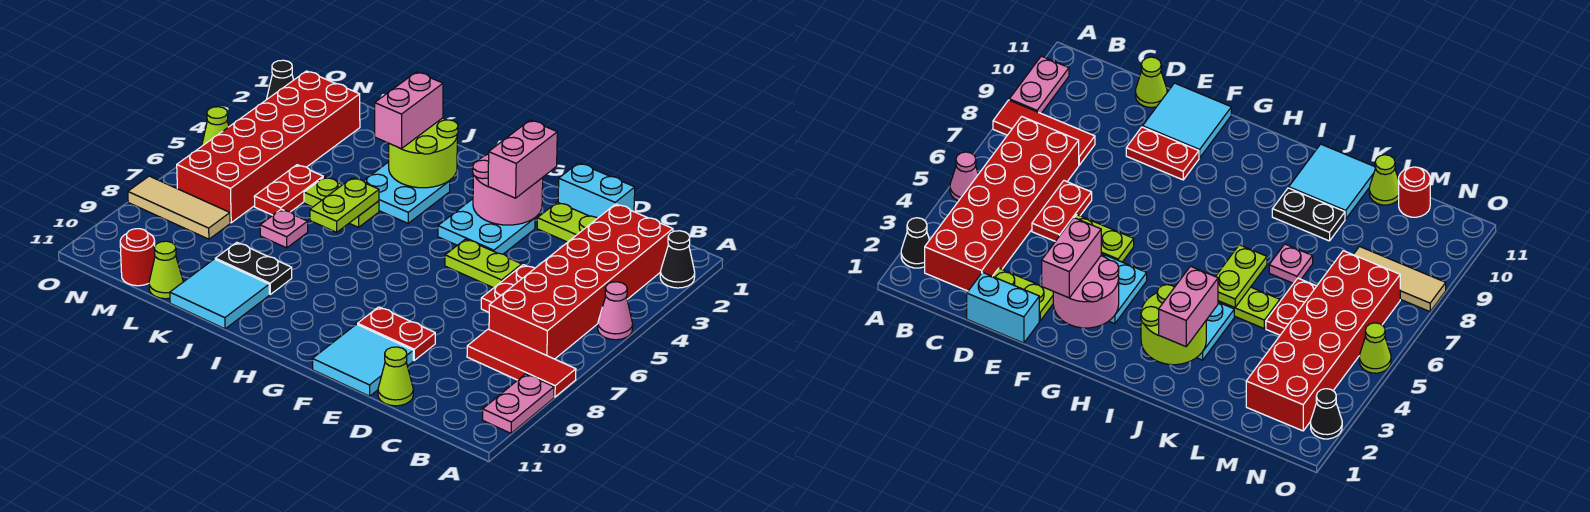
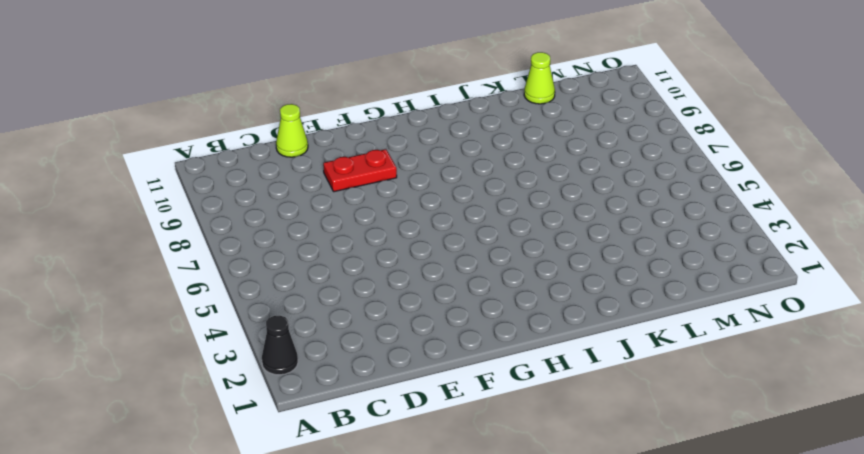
none -> pink 1x1 cone [598,282,633,340]
none -> red 1x3 tile [467,329,576,397]
none -> pink 1x2 plate [483,374,554,433]
none -> red 2x6 brick [489,204,673,359]

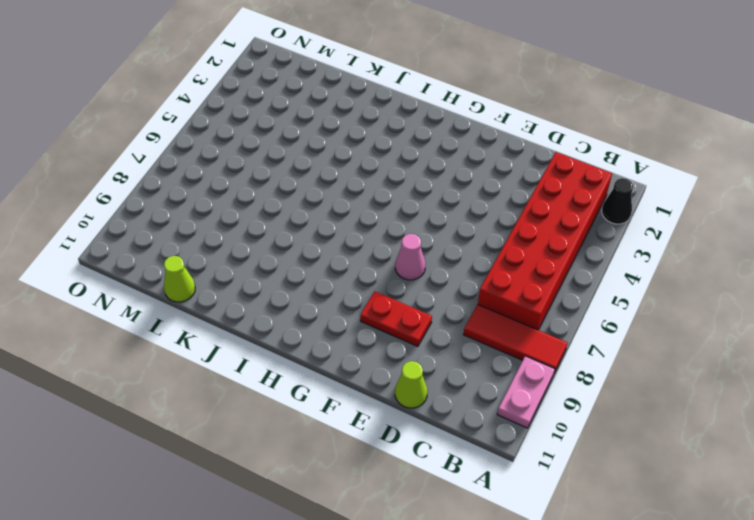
pink 1x1 cone [395,234,425,280] -> pink 1x1 cone moved to [598,282,633,340]
none -> cyan 1x2 brick [558,163,635,218]
none -> lime 1x2 plate [537,202,597,242]
none -> red 1x2 plate [481,265,535,312]
none -> lime 1x2 plate [445,239,522,288]

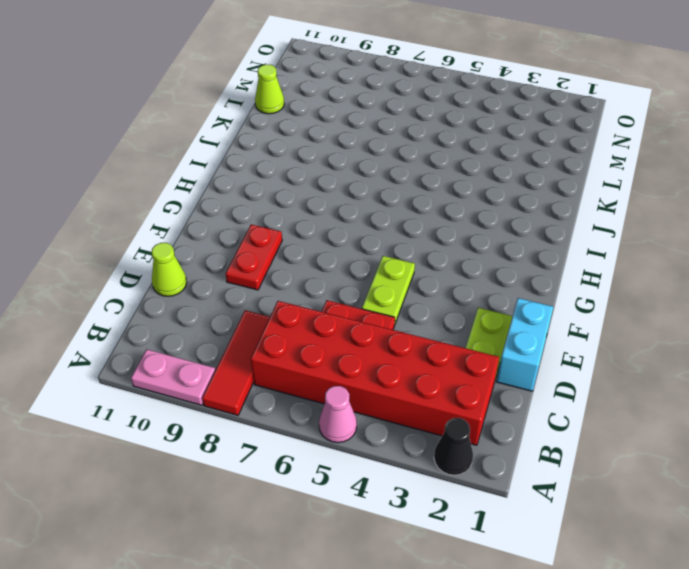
none -> cyan 2x2 tile [312,324,413,396]
none -> cyan 2x2 plate [438,199,535,254]
none -> cyan 2x2 plate [364,162,450,223]
none -> lime 1x2 plate [304,177,379,227]

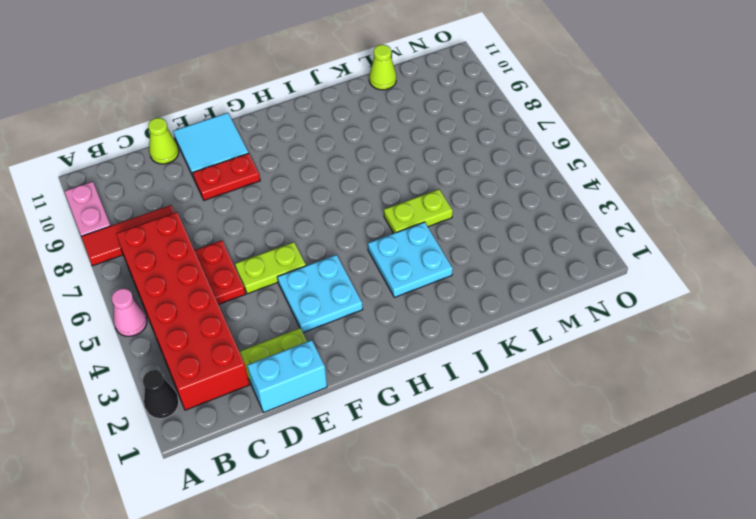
none -> black 1x2 plate [215,242,292,294]
none -> cyan 2x2 tile [170,259,269,329]
none -> pink 1x1 plate [260,209,308,248]
none -> red 1x2 plate [254,165,323,215]

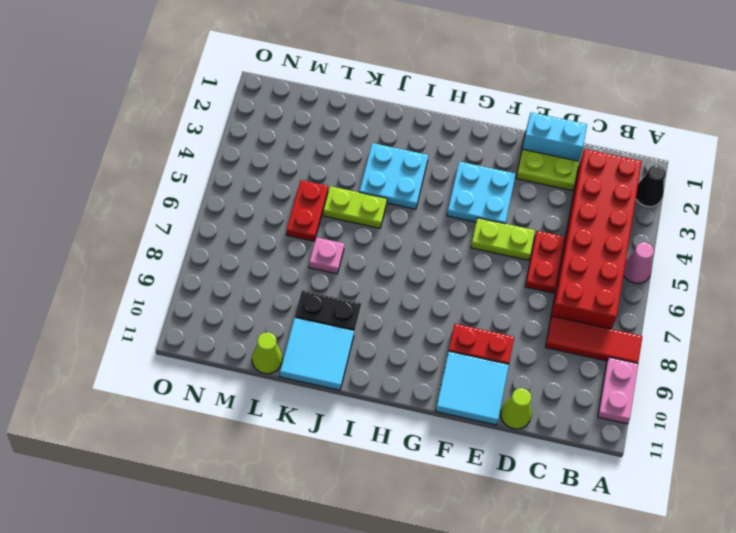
none -> red 2x6 brick [177,71,360,223]
none -> tan 1x3 tile [128,176,230,239]
none -> red 1x1 round brick [120,229,155,286]
none -> black 1x1 cone [267,60,293,99]

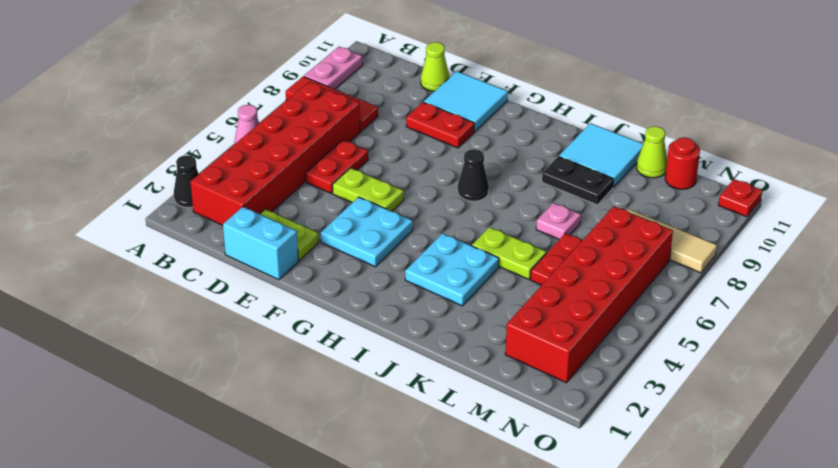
black 1x1 cone [458,149,489,201] -> black 1x1 cone moved to [267,60,293,99]
red 1x1 plate [719,179,762,217] -> none
none -> lime 1x1 cone [202,107,229,146]
none -> pink 2x2 round brick [473,154,543,225]
none -> lime 2x2 round brick [389,118,458,188]
none -> lime 1x2 plate [310,178,379,232]

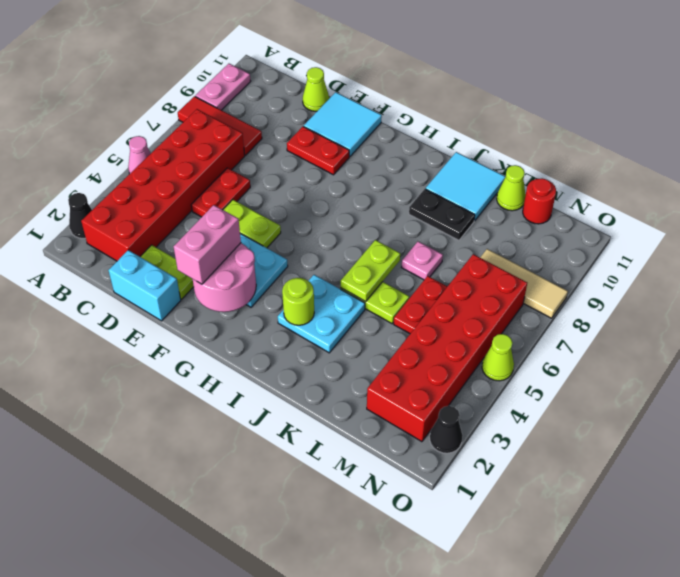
lime 1x1 round brick [282,278,314,325] -> lime 2x2 round brick [389,118,458,188]
none -> pink 1x2 brick [375,72,443,149]

